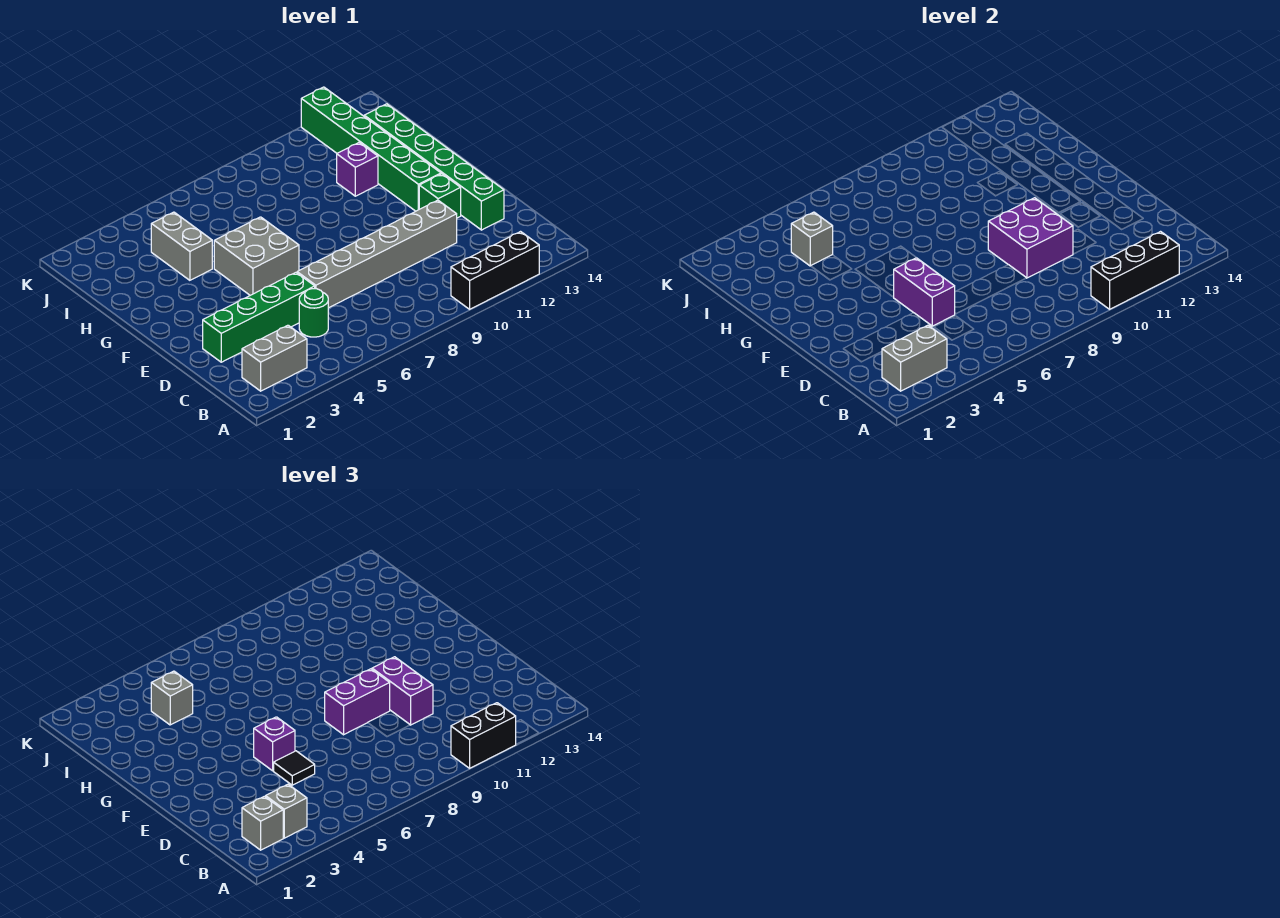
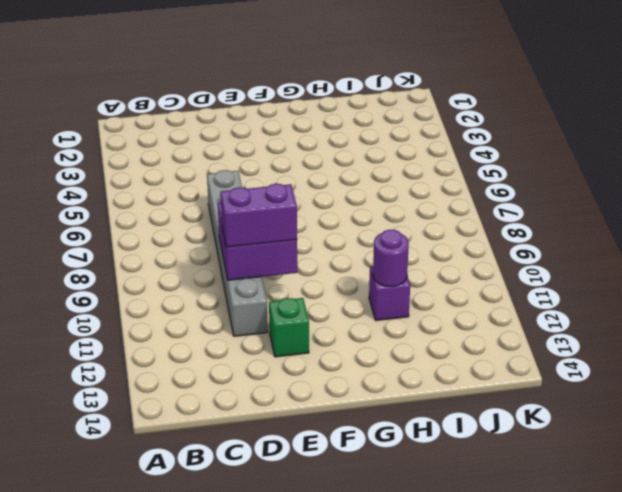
purple 1x1 round brick [373,230,409,286] -> none
none -> black 1x3 brick [451,232,539,309]
none -> grey 1x2 brick [242,325,307,391]
none -> green 1x1 round brick [299,289,328,337]

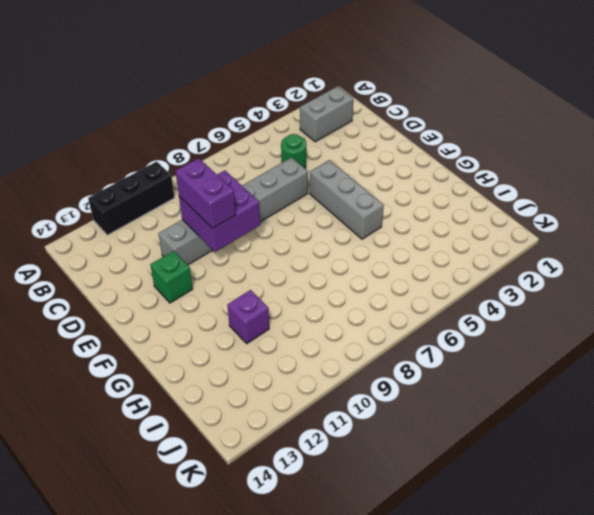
grey 1x3 brick [310,160,384,239] -> grey 2x2 brick [214,217,299,295]
none -> green 1x4 brick [203,273,315,362]
none -> green 1x6 brick [364,104,504,230]
none -> green 1x6 brick [301,87,441,211]

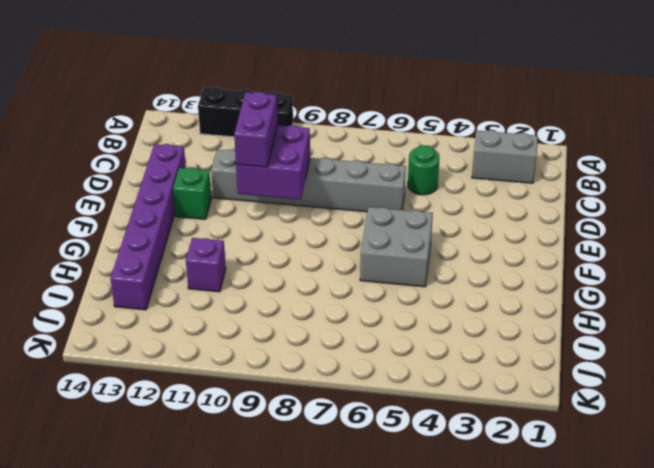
purple 1x6 brick [110,144,186,310] -> green 1x6 brick [364,104,504,230]
none -> green 1x4 brick [203,273,315,362]
none -> green 1x6 brick [301,87,441,211]
none -> grey 1x2 brick [151,212,212,280]

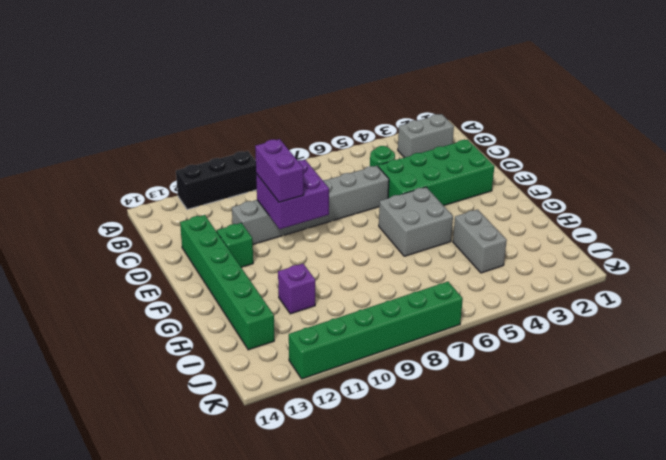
green 2x4 brick [378,140,494,206] -> green 1x4 brick [203,273,315,362]
green 1x6 brick [289,282,463,379] -> green 1x6 brick turned to [301,87,441,211]
none -> black 1x3 brick [1091,232,1179,309]
none -> grey 1x2 brick [882,325,947,391]
none -> purple 1x2 brick [894,258,955,326]

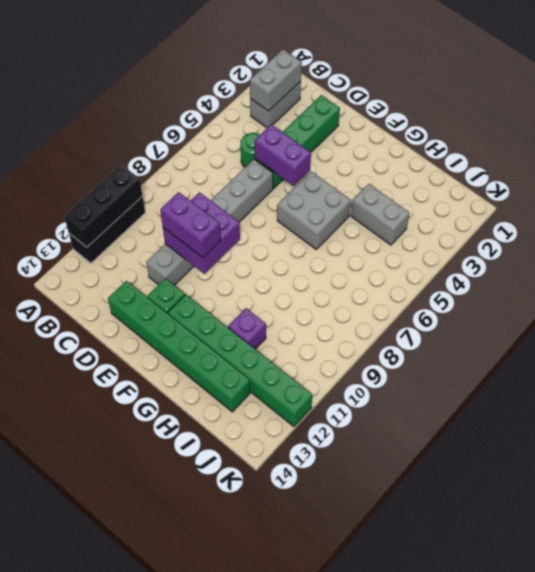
none -> grey 1x1 brick [791,212,833,266]
none -> black 1x2 brick [451,703,516,768]
none -> grey 1x1 brick [242,796,283,850]

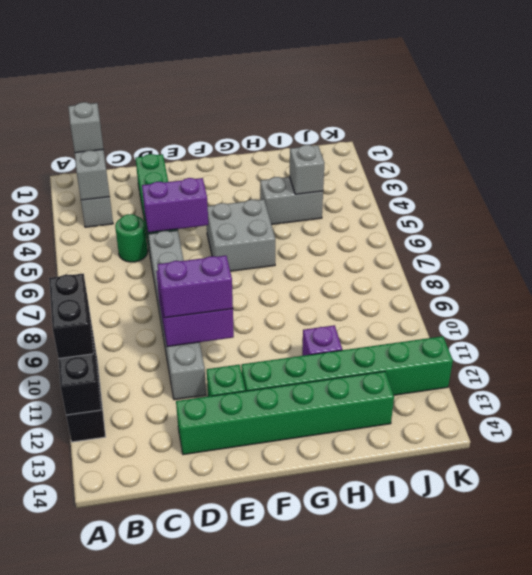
none -> grey 1x1 brick [266,784,307,838]
none -> black 1x1 tile [274,751,315,785]
none -> purple 1x1 brick [254,717,295,771]

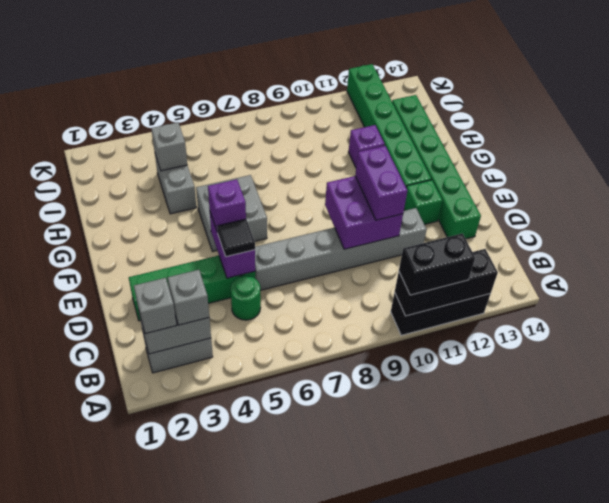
none -> purple 1x2 brick [325,669,390,735]
none -> grey 1x1 brick [151,671,193,725]

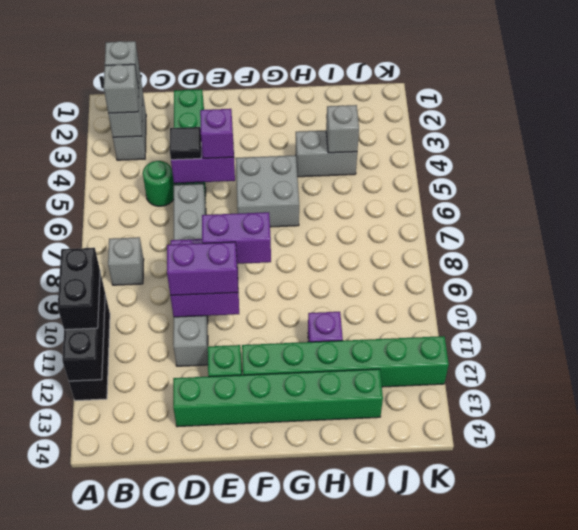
grey 1x1 brick [108,237,144,285] -> grey 1x1 brick moved to [151,671,193,725]
purple 1x2 brick [202,212,271,264] -> purple 1x2 brick turned to [325,669,390,735]

